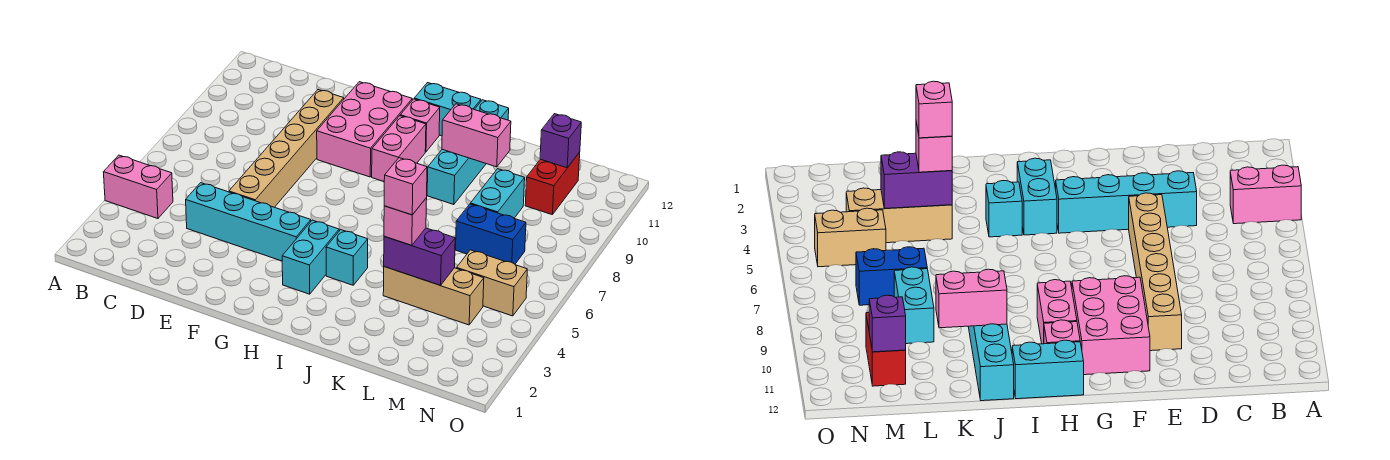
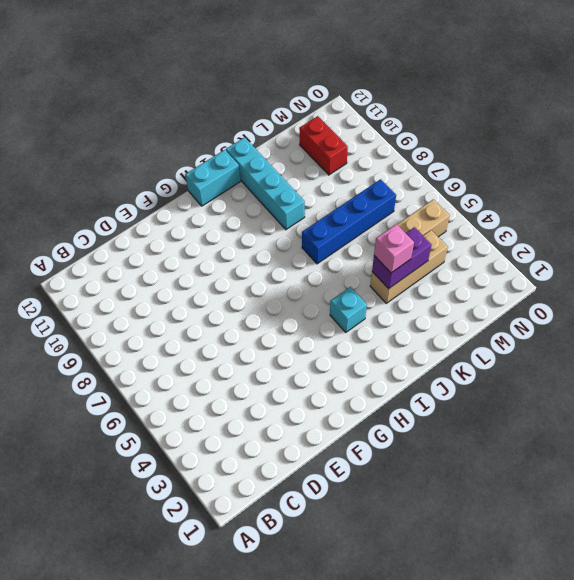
blue 1x4 brick [302,179,396,264] -> blue 1x2 brick [456,204,526,264]
none -> pink 1x2 brick [104,155,173,219]
none -> cyan 1x4 brick [186,183,311,261]
none -> tan 1x6 brick [229,90,344,207]

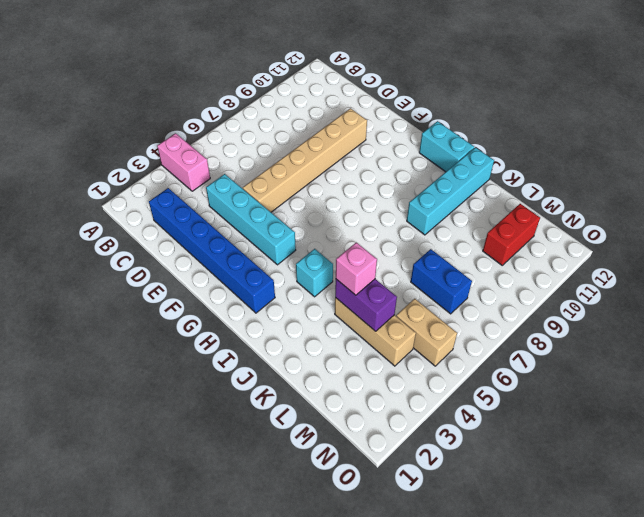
blue 1x6 brick [149,188,275,313] -> none
none -> pink 2x3 brick [317,82,412,177]
none -> cyan 1x2 brick [282,220,339,294]
none -> pink 1x2 brick [372,116,426,182]

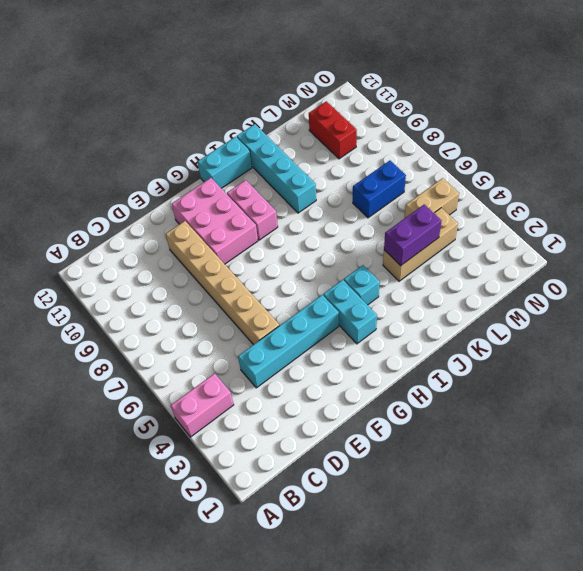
none -> pink 1x1 brick [400,99,440,152]
none -> cyan 1x2 brick [470,169,525,218]
none -> pink 1x2 brick [442,104,511,167]

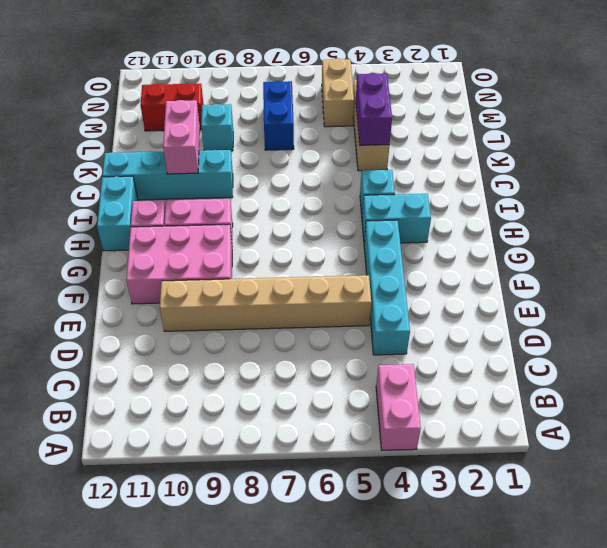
cyan 1x1 brick [201,104,233,151] -> cyan 1x2 brick [470,169,525,218]
none -> purple 1x1 brick [540,114,581,168]
none -> pink 1x1 brick [384,198,427,245]
none -> pink 1x1 brick [384,158,427,215]

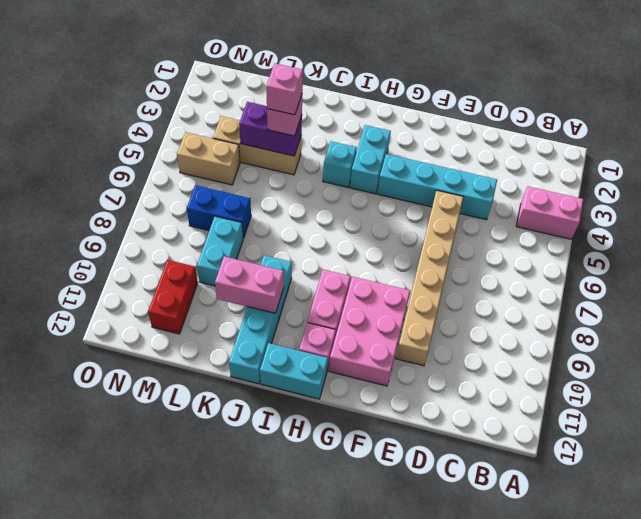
none -> purple 1x1 brick [540,114,581,168]

